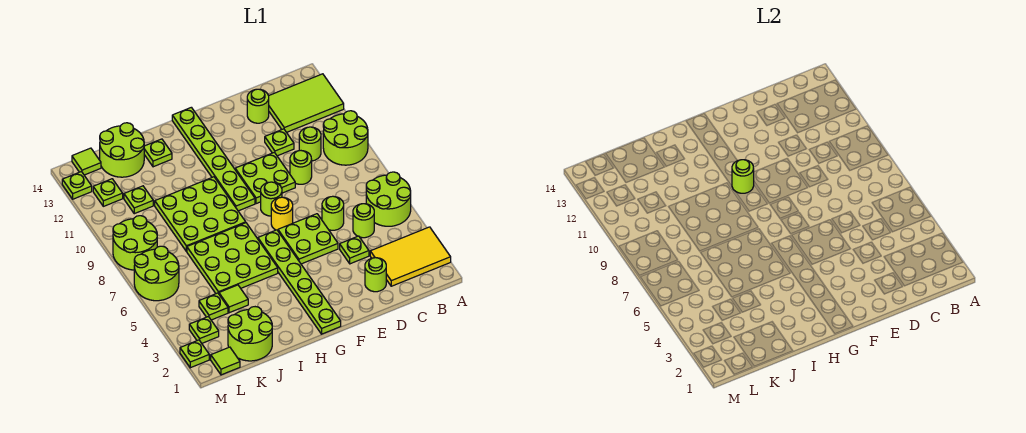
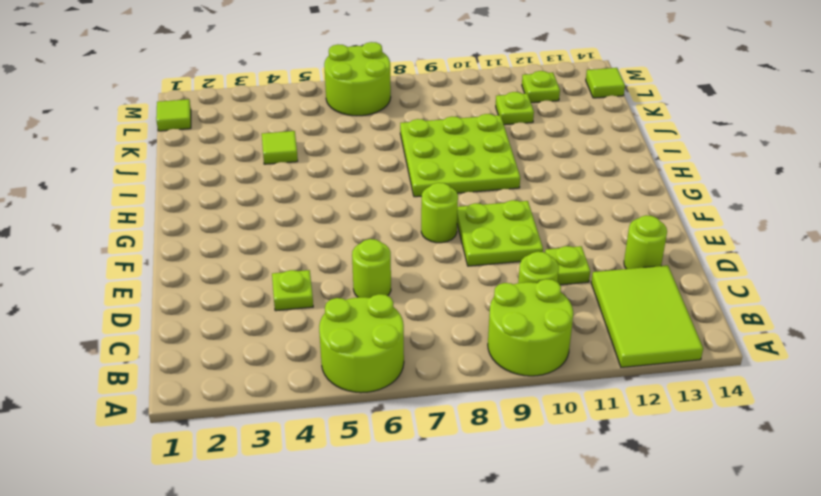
none -> yellow 2x3 tile [370,227,451,286]
none -> lime 1x1 round brick [353,204,374,238]
none -> lime 1x1 round brick [365,258,386,292]
none -> lime 1x1 round brick [290,151,312,184]

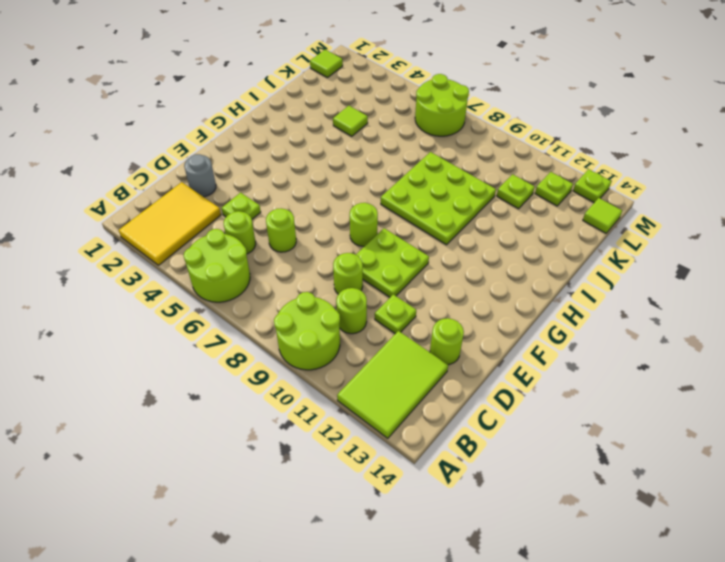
grey 1x1 round brick [184,154,216,197] -> lime 1x1 round brick [365,258,386,292]
none -> lime 2x2 plate [278,214,338,264]
none -> yellow 1x1 round brick [271,197,293,230]
none -> lime 1x6 plate [258,230,341,334]
none -> lime 1x6 plate [172,107,255,211]

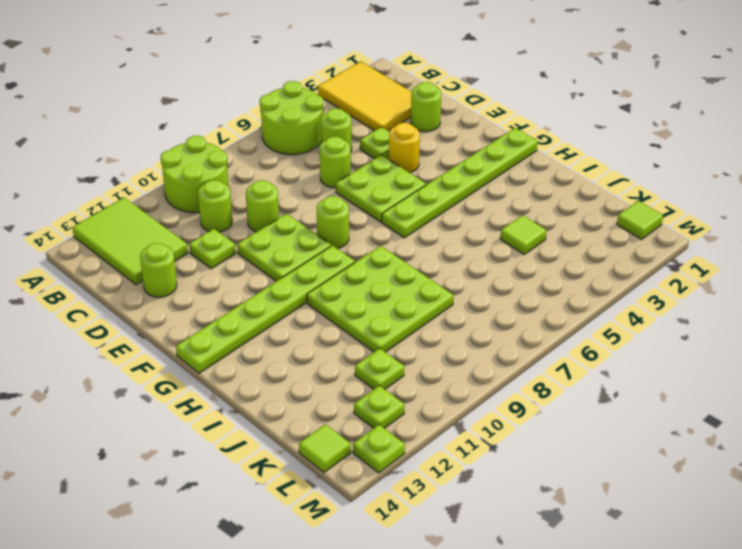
yellow 1x1 round brick [389,123,420,173] -> yellow 1x1 round brick moved to [271,197,293,230]
none -> lime 3x3 plate [187,223,278,294]
none -> lime 1x1 plate [144,139,172,167]
none -> lime 2x2 round brick [228,307,272,361]
none -> lime 2x2 round brick [100,123,144,177]

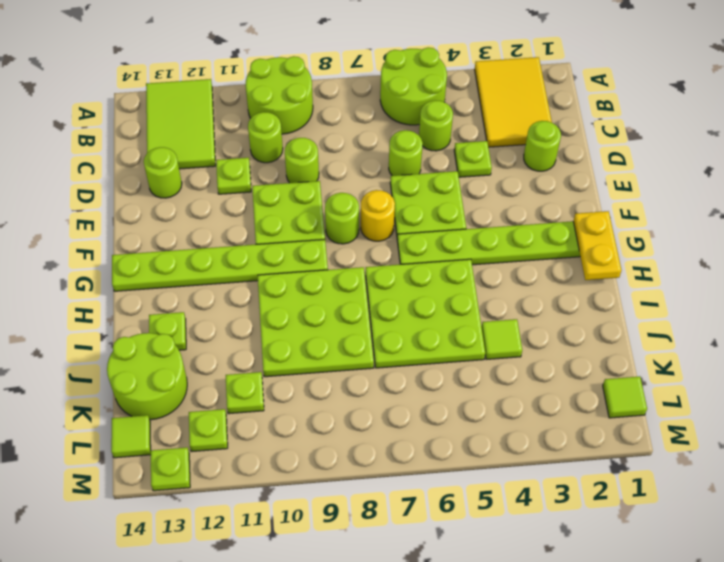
yellow 1x2 plate [573,211,621,280] -> none
none -> lime 2x2 round brick [228,307,272,361]
none -> lime 1x1 plate [199,293,228,320]
none -> lime 1x1 plate [189,317,219,343]
none -> lime 2x2 round brick [134,246,179,301]

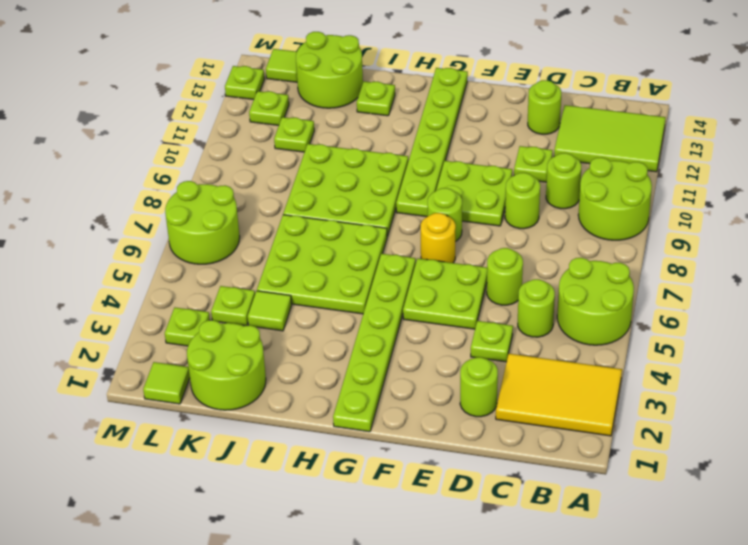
none -> lime 2x2 round brick [113,216,157,270]
none -> lime 1x1 plate [180,340,209,368]
none -> lime 1x1 round brick [732,160,754,193]

